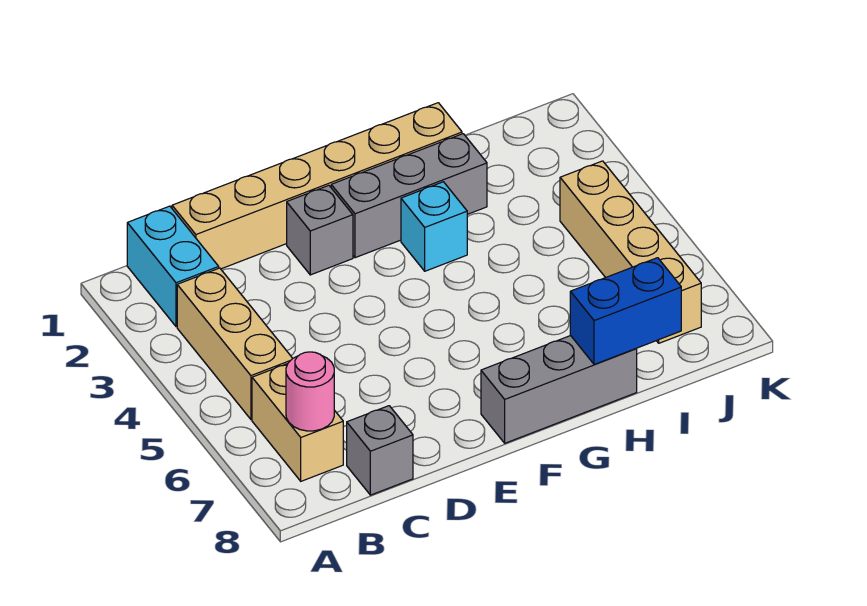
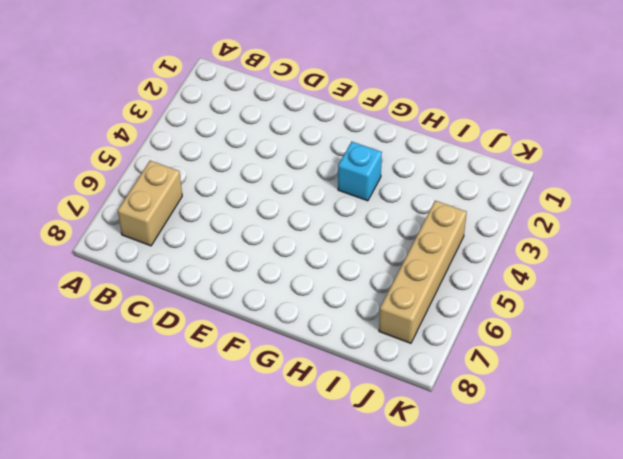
none -> cyan 1x2 brick [127,206,219,327]
none -> tan 1x3 brick [177,268,293,419]
none -> tan 1x6 brick [172,103,462,269]

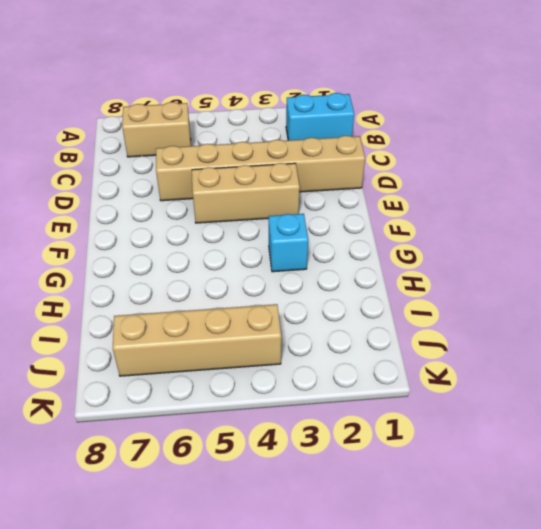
tan 1x6 brick [156,136,365,201] -> tan 1x6 brick turned to [172,103,462,269]
tan 1x3 brick [192,163,300,223] -> tan 1x3 brick moved to [177,268,293,419]
none -> grey 1x1 brick [347,406,413,495]
none -> grey 1x1 brick [287,185,353,275]
none -> grey 1x3 brick [331,134,487,258]

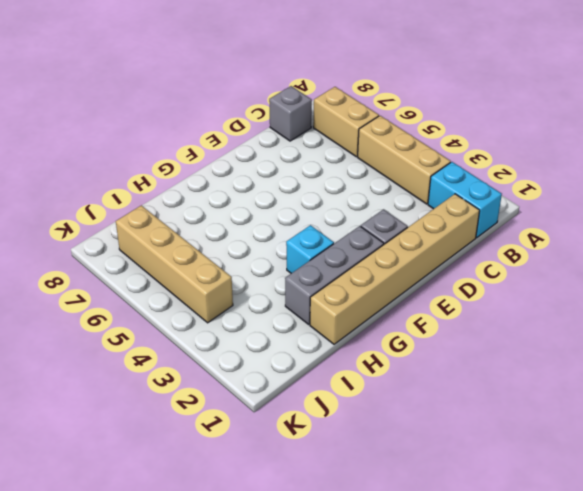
none -> grey 1x3 brick [481,336,637,443]
none -> pink 1x1 round brick [286,352,334,431]
none -> blue 1x2 brick [570,258,681,364]

